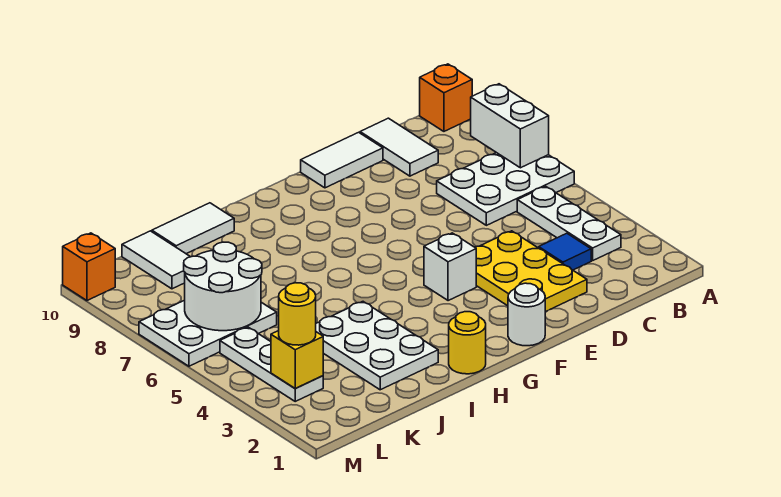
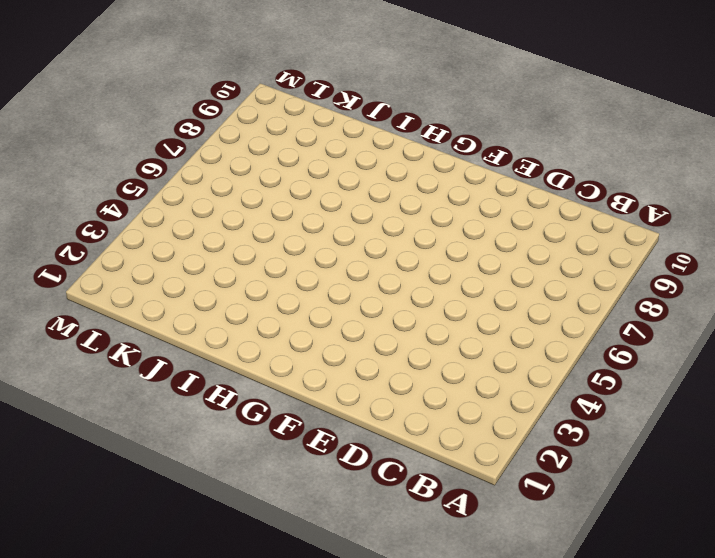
none -> white 2x3 plate [437,153,574,225]
none -> orange 1x1 brick [420,64,472,131]
none -> white 1x3 plate [517,186,621,261]

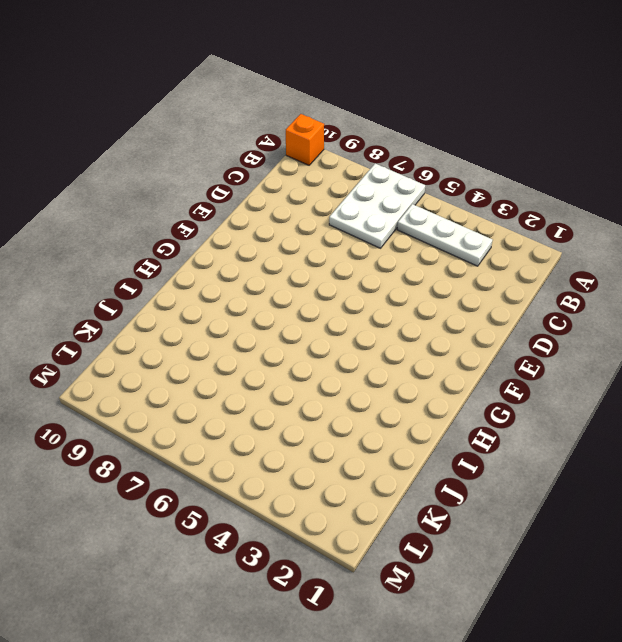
none -> blue 1x1 tile [539,233,591,270]
none -> white 1x2 tile [360,118,438,176]
none -> yellow 2x3 plate [475,231,587,312]

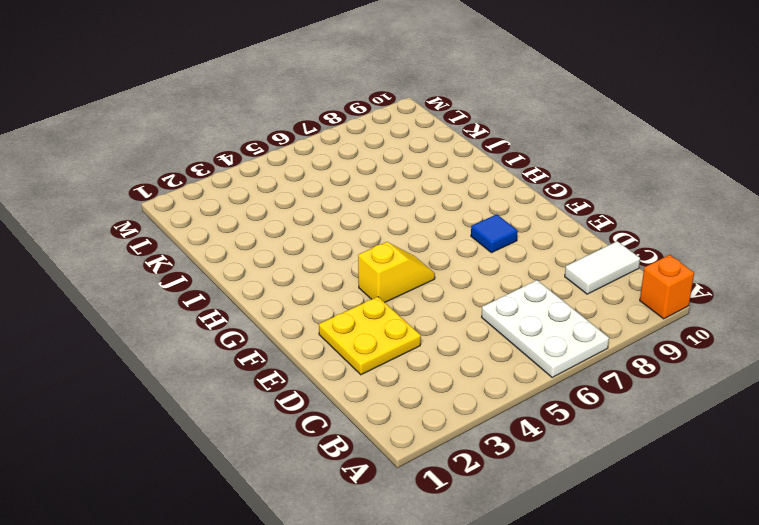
yellow 2x2 plate [319,297,421,375] -> yellow 2x3 plate [475,231,587,312]
yellow 1x2 slope [358,242,435,302] -> white 1x1 brick [424,233,476,301]
blue 1x1 tile [471,214,518,253] -> blue 1x1 tile moved to [539,233,591,270]
none -> white 1x3 plate [517,186,621,261]
none -> white 1x2 tile [301,132,383,188]
none -> white 1x1 round brick [508,283,545,346]

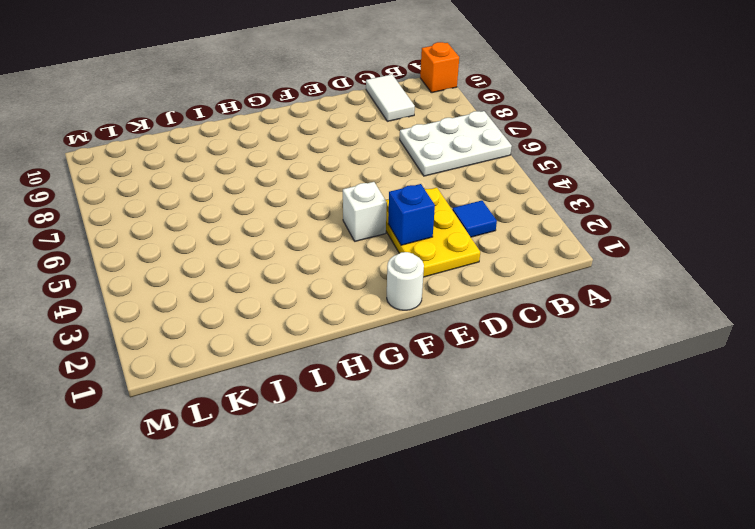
blue 1x1 brick [388,184,435,245] -> none
none -> white 1x3 plate [517,186,621,261]
none -> white 1x2 tile [301,132,383,188]
none -> yellow 1x1 round brick [449,312,486,374]

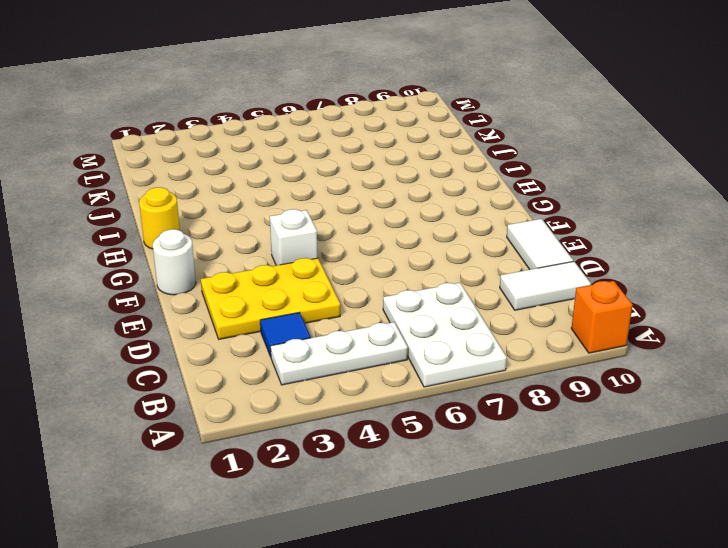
none -> white 2x3 plate [316,302,438,390]
none -> white 1x2 tile [152,203,234,254]
none -> white 2x3 plate [139,300,277,366]

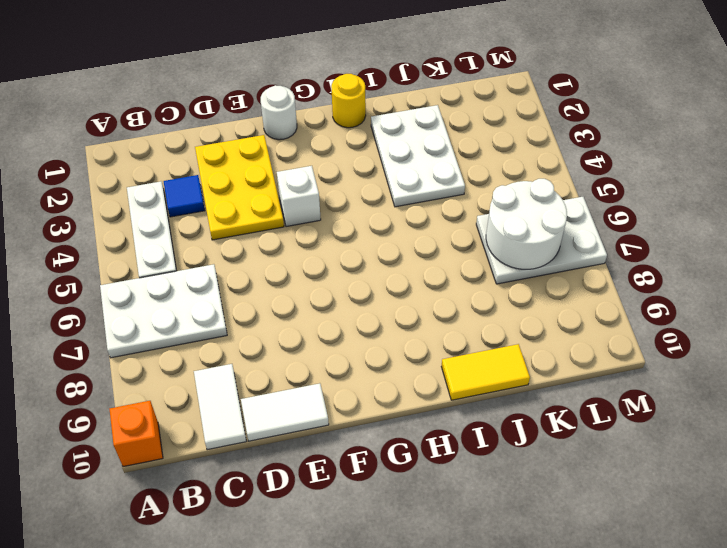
yellow 1x2 tile [441,344,530,400] -> white 1x2 tile [152,203,234,254]
none -> white 1x2 tile [122,231,190,289]
none -> white 1x3 plate [220,327,323,401]
none -> orange 1x1 brick [63,233,115,301]

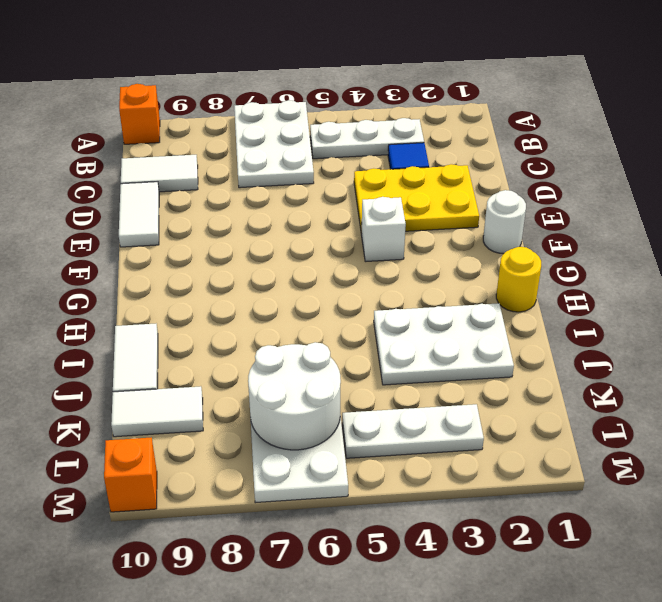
none -> white 1x2 brick [471,84,549,168]
none -> yellow 1x1 brick [271,331,323,388]
none -> yellow 1x1 round brick [279,283,316,345]

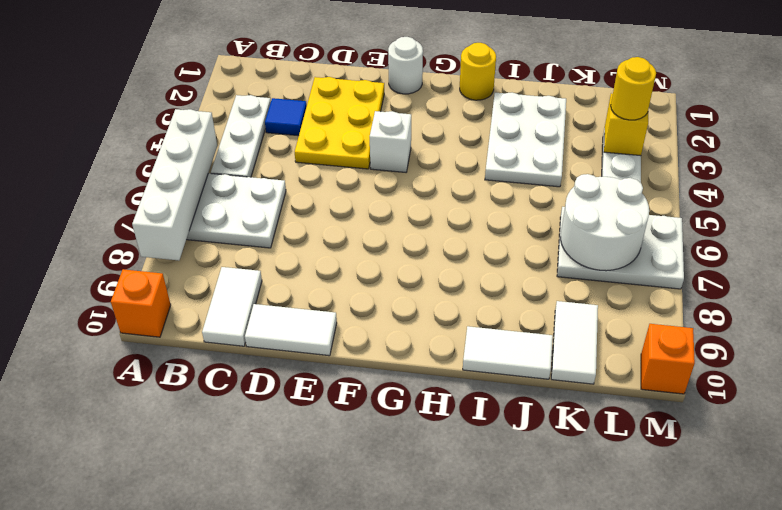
white 1x4 brick [132,109,217,261] -> white 1x2 brick [471,84,549,168]

